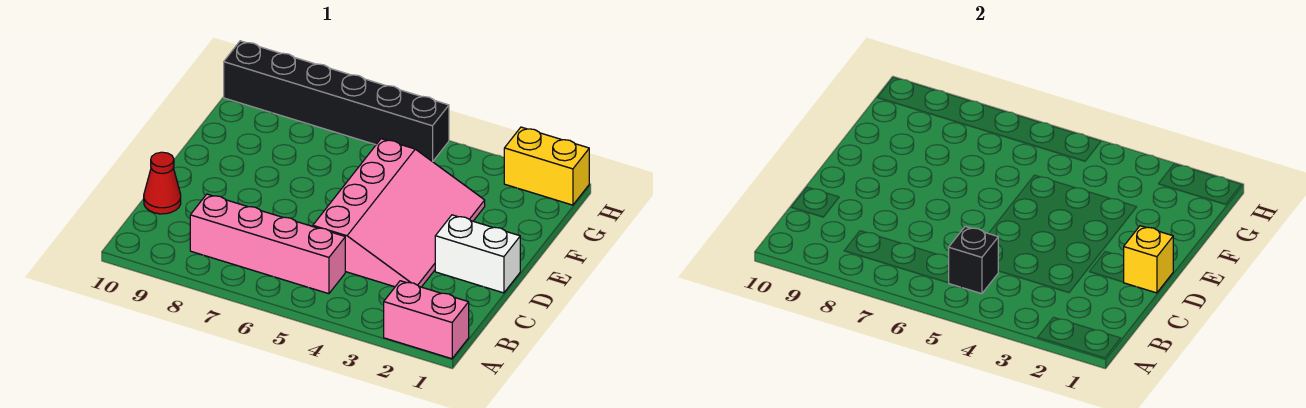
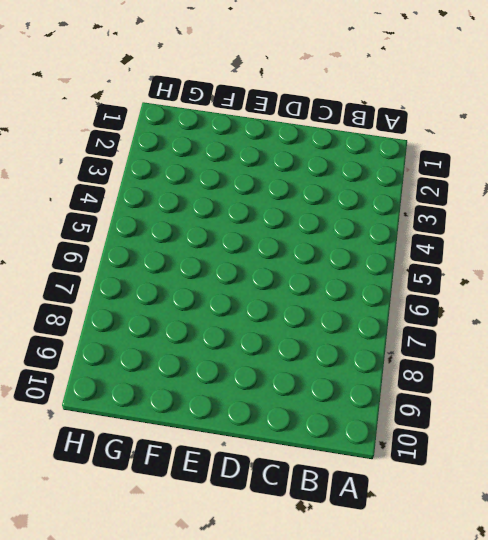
none -> pink 1x2 brick [384,281,469,359]
none -> pink 1x4 brick [190,194,345,294]

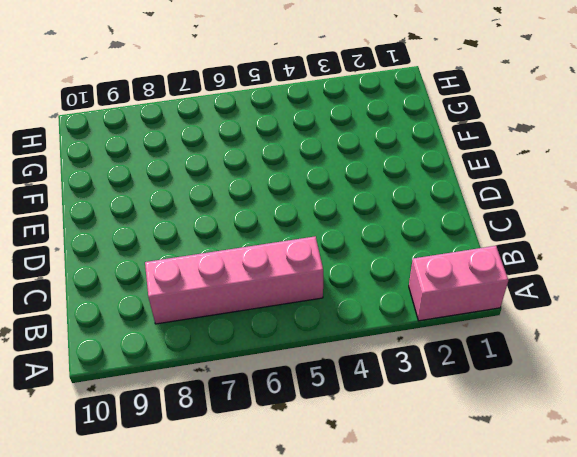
none -> pink 3x4 slope [313,139,485,287]
none -> red 1x1 cone [144,152,181,214]

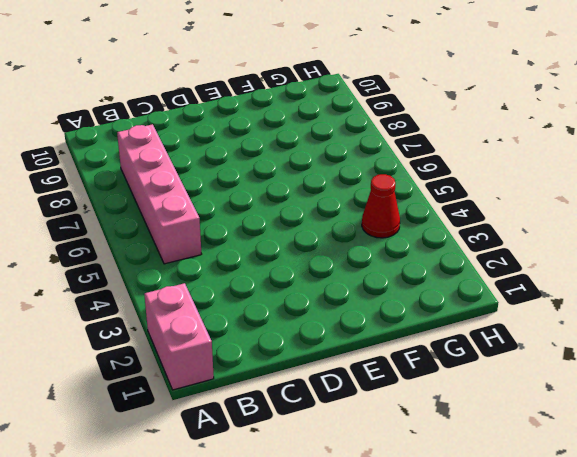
red 1x1 cone [362,174,400,238] -> red 1x1 cone moved to [144,152,181,214]
none -> pink 3x4 slope [313,139,485,287]
none -> white 1x2 brick [435,215,520,293]

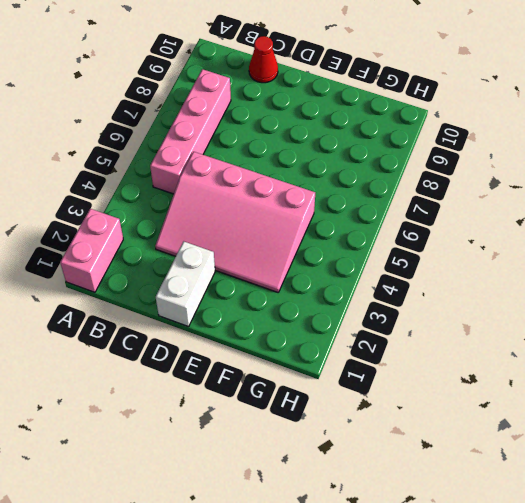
none -> yellow 1x2 brick [504,127,589,205]
none -> black 1x6 brick [224,41,449,162]

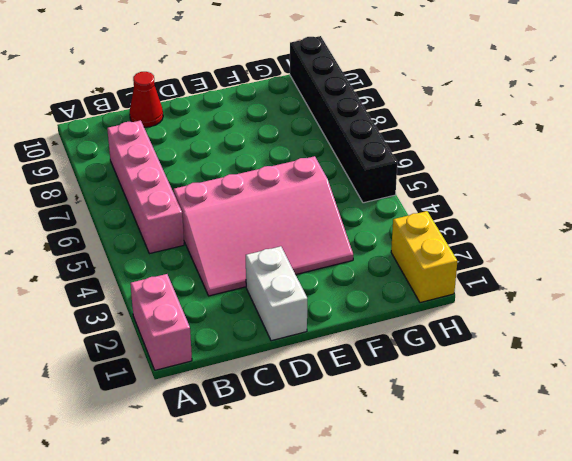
none -> black 1x1 brick [949,227,998,294]
none -> yellow 1x1 brick [1124,226,1173,293]

